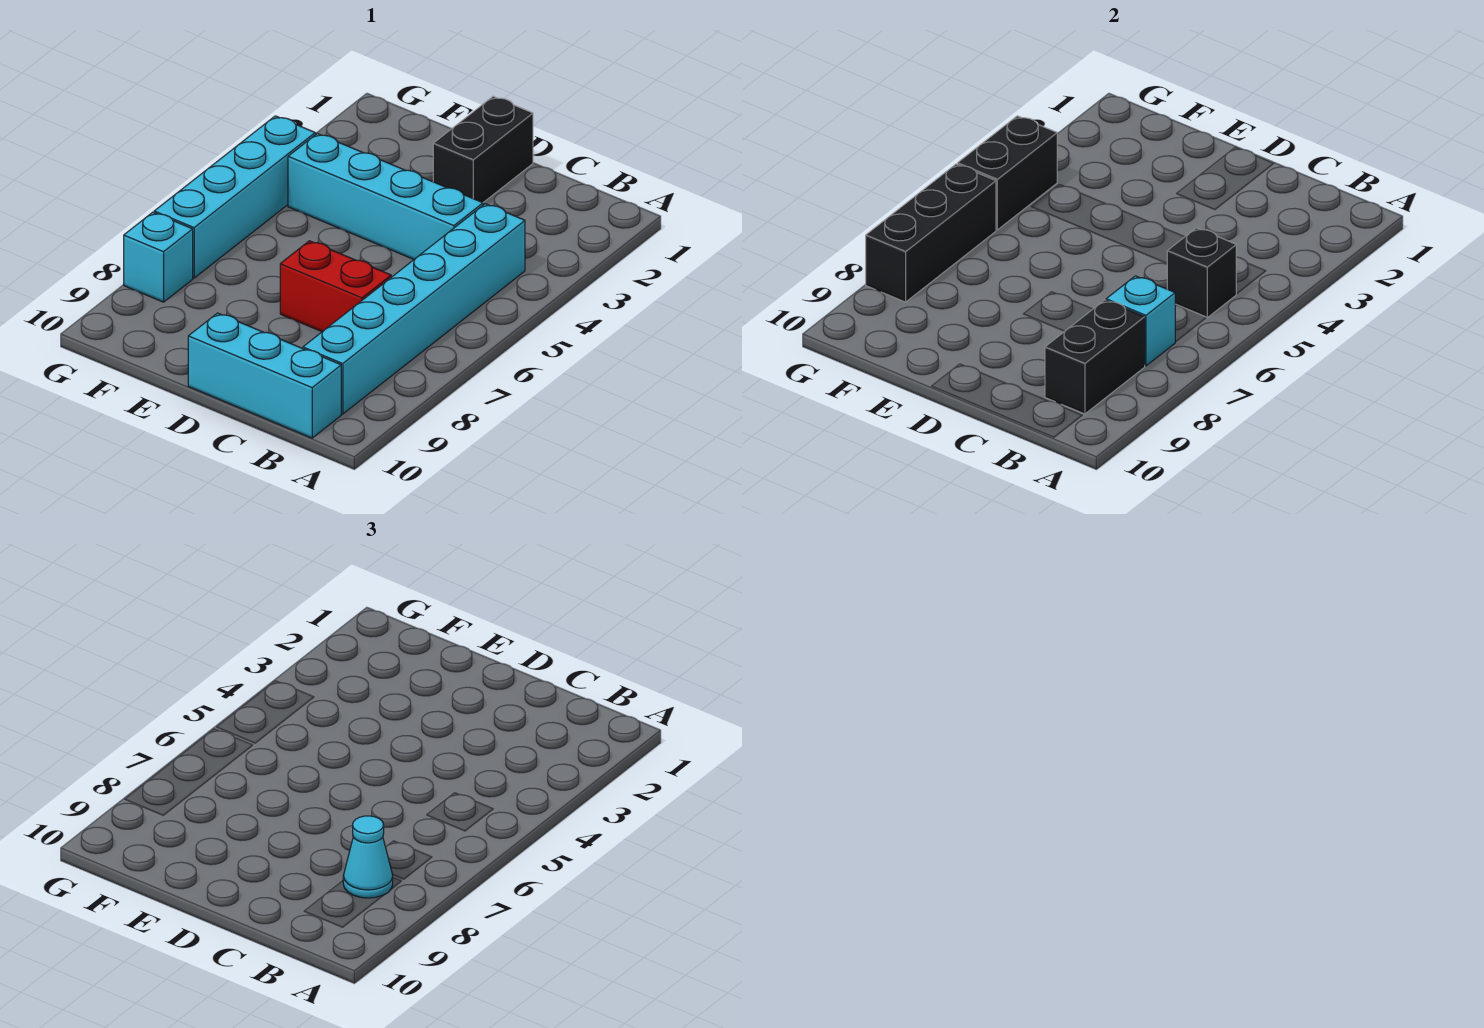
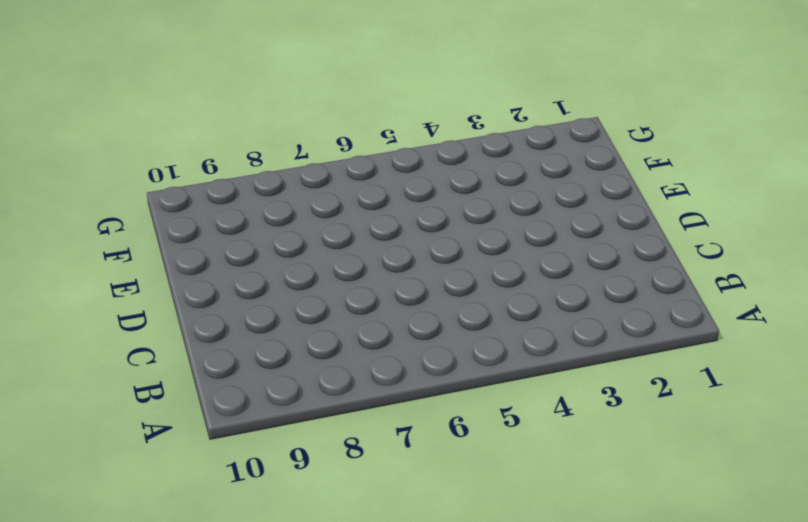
none -> cyan 1x6 brick [303,204,525,414]
none -> cyan 1x3 brick [188,313,341,438]
none -> cyan 1x4 brick [288,134,483,259]

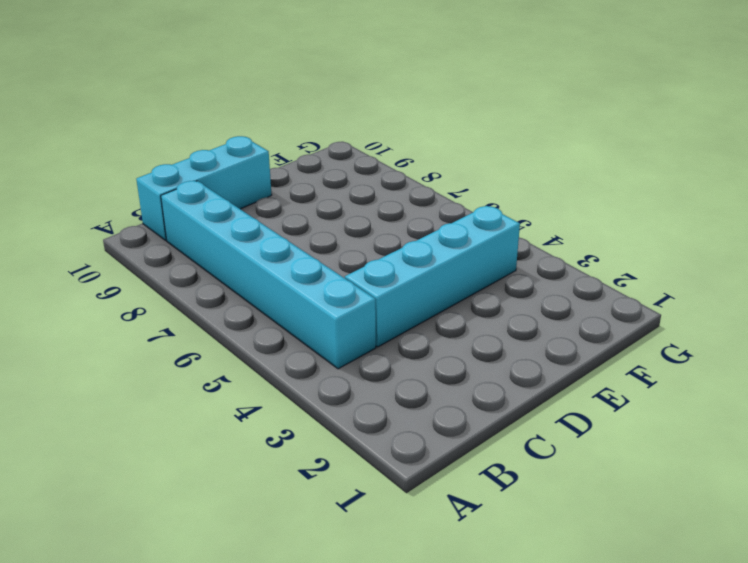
none -> red 1x2 brick [280,241,391,332]
none -> black 1x2 brick [433,96,533,203]
none -> cyan 1x4 brick [154,116,315,278]

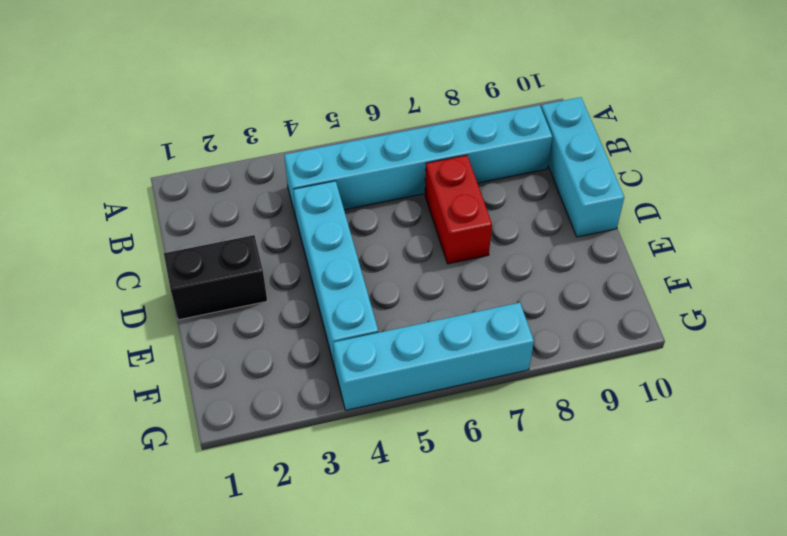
none -> cyan 1x1 brick [124,212,193,302]
none -> black 1x1 brick [1167,228,1236,318]
none -> cyan 1x1 brick [1106,276,1175,366]

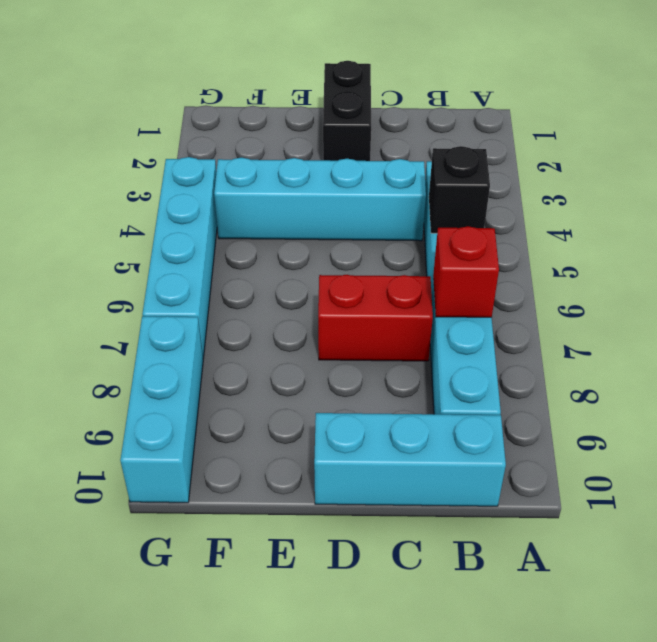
red 1x1 brick [433,226,499,317] -> cyan 1x1 brick [1106,276,1175,366]
cyan 1x3 brick [120,316,203,503] -> cyan 1x1 brick [124,212,193,302]
none -> black 1x2 brick [1045,300,1145,414]
none -> black 1x2 brick [958,116,1057,230]
none -> black 1x3 brick [866,164,996,302]

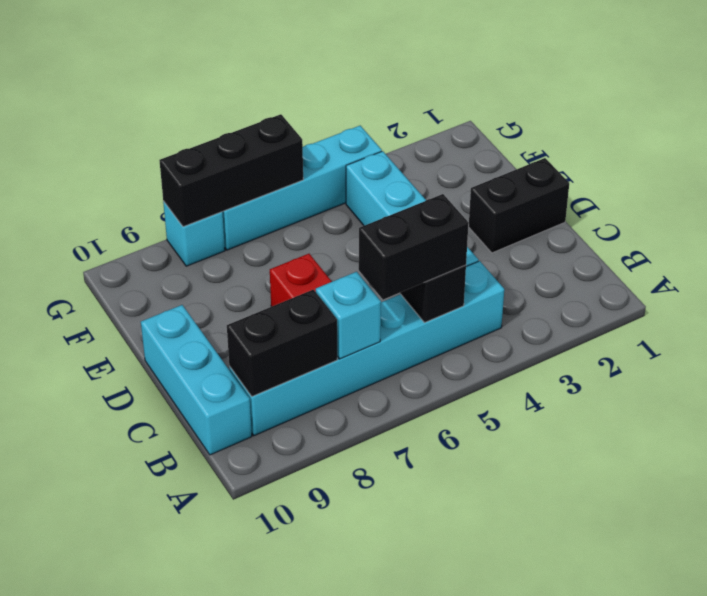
black 1x2 brick [359,194,468,300] -> black 1x2 brick moved to [958,116,1057,230]
none -> cyan 1x1 cone [343,816,393,898]

